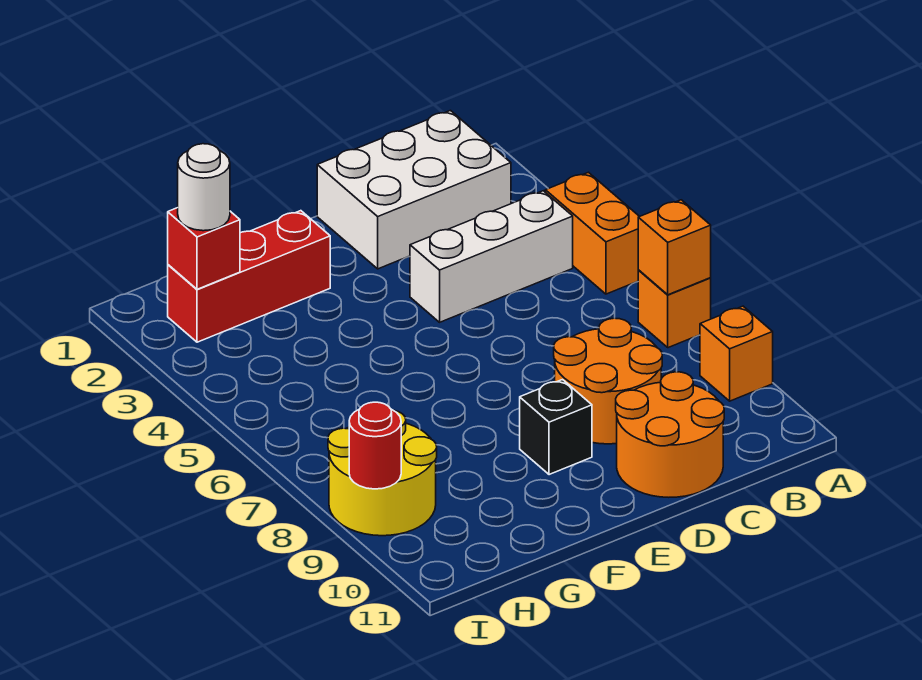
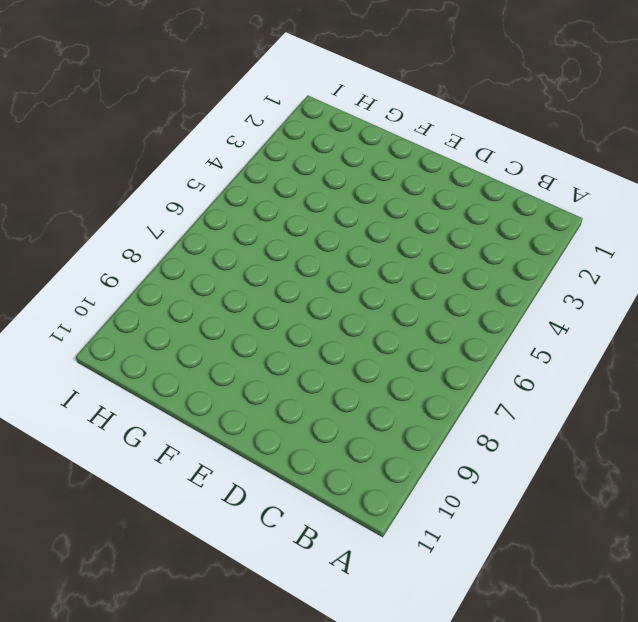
none -> orange 1x2 brick [545,172,640,294]
none -> orange 1x1 brick [638,270,711,348]
none -> orange 1x1 brick [700,306,773,401]

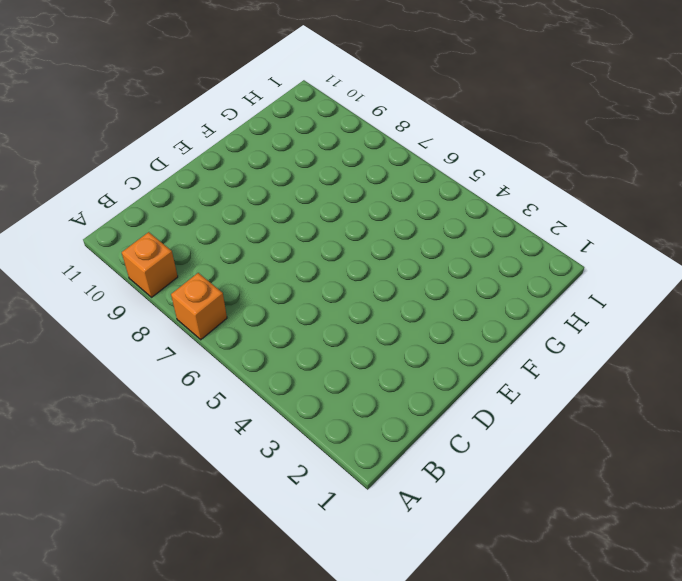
none -> orange 1x2 brick [545,172,640,294]
none -> white 2x3 brick [317,111,511,269]
none -> white 1x3 brick [410,191,573,322]

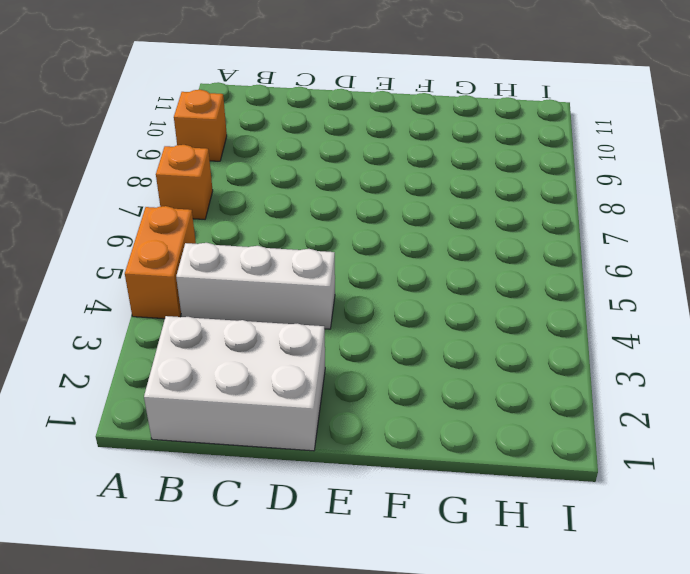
none -> orange 2x2 round brick [554,318,662,444]
none -> orange 2x2 round brick [616,372,724,497]
none -> black 1x1 brick [520,380,592,475]

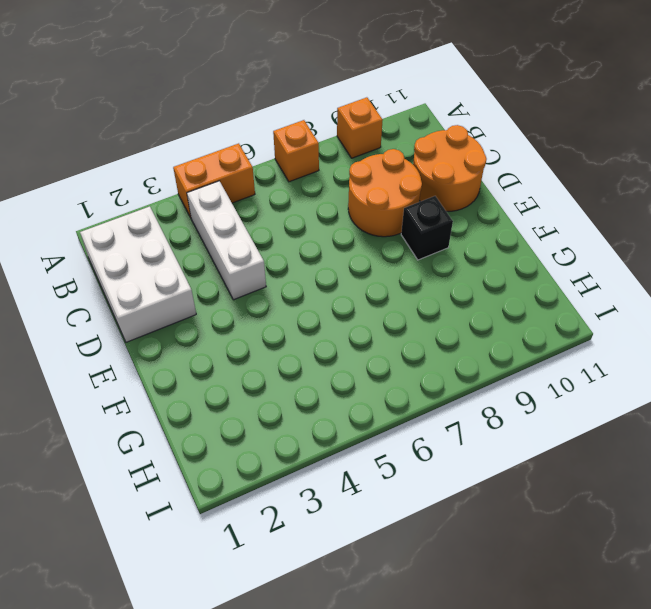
none -> red 1x3 brick [168,211,330,342]
none -> yellow 2x2 round brick [328,411,437,536]
none -> orange 1x1 brick [638,200,711,295]

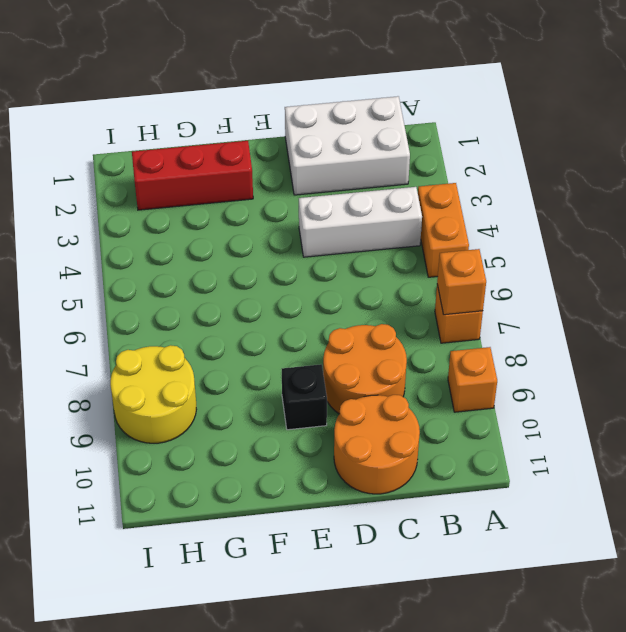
none -> red 1x1 brick [168,208,240,289]
none -> red 1x1 round brick [349,402,401,489]
none -> white 1x1 round brick [178,144,230,231]

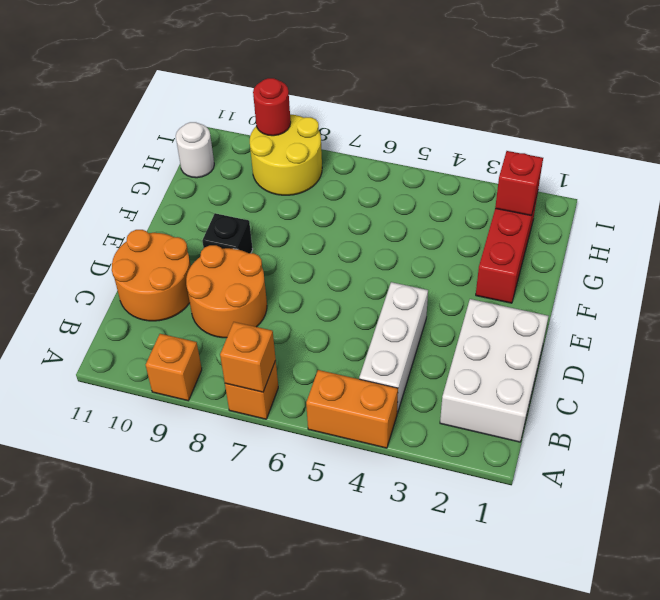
white 1x1 round brick [176,122,214,178] -> white 1x1 round brick moved to [178,144,230,231]

